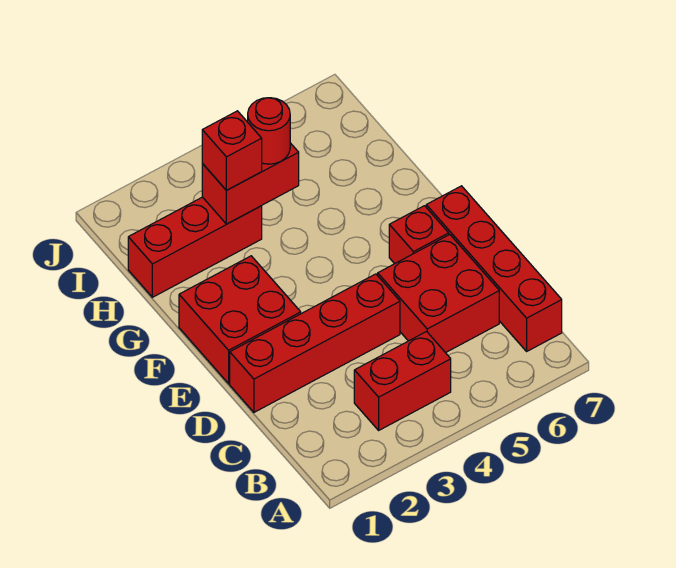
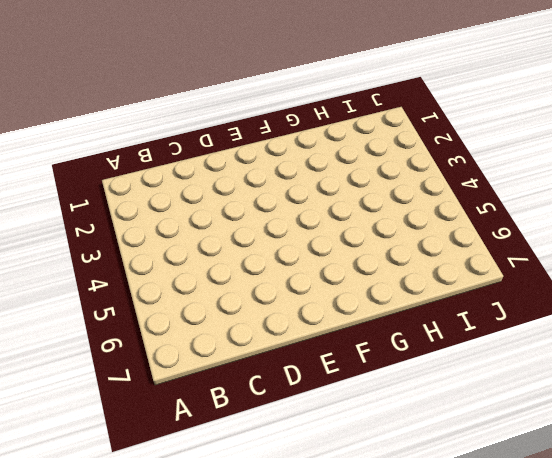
none -> red 1x2 brick [354,332,451,430]
none -> red 1x4 brick [426,186,562,351]

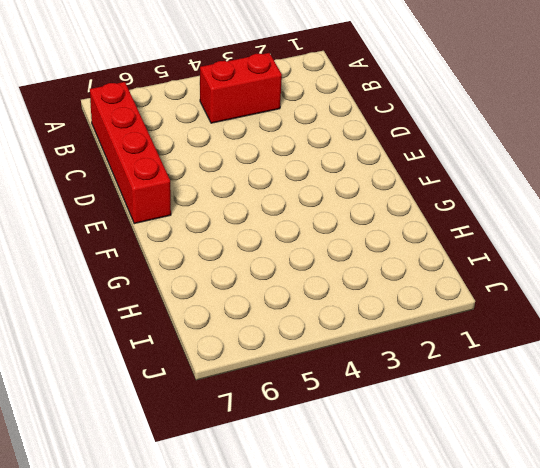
none -> red 2x2 brick [378,235,499,353]
none -> red 1x4 brick [230,274,400,412]

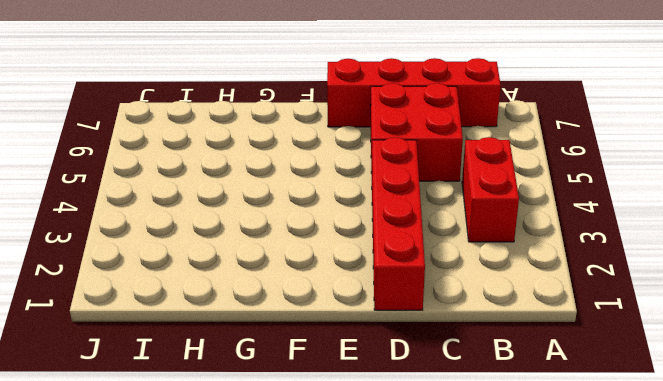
none -> red 2x2 brick [179,256,301,384]
none -> red 1x1 brick [389,206,449,264]

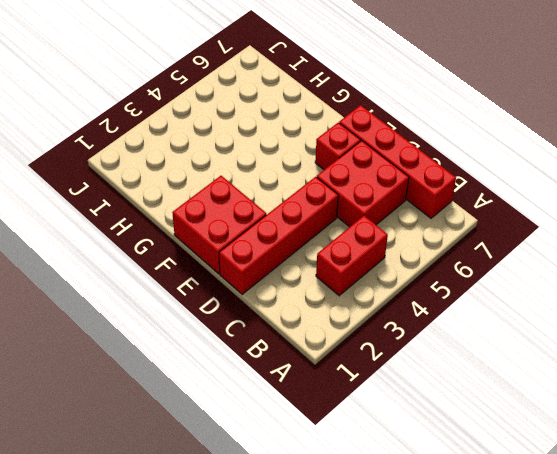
none -> red 1x3 brick [128,197,262,297]
none -> red 1x2 brick [202,143,299,224]

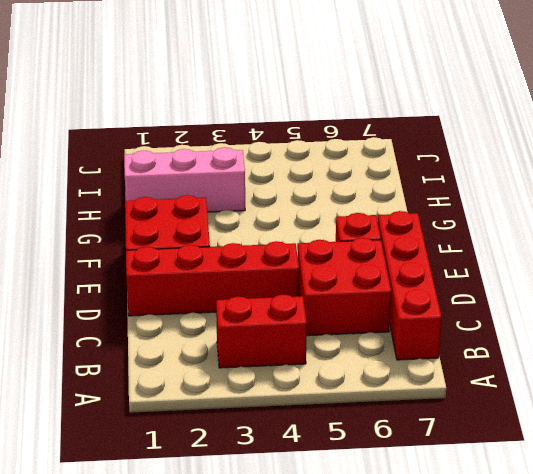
pink 1x3 brick [124,147,245,212] -> red 1x3 brick [128,197,262,297]
none -> red 1x2 brick [202,143,299,224]
none -> red 1x1 brick [202,111,262,190]

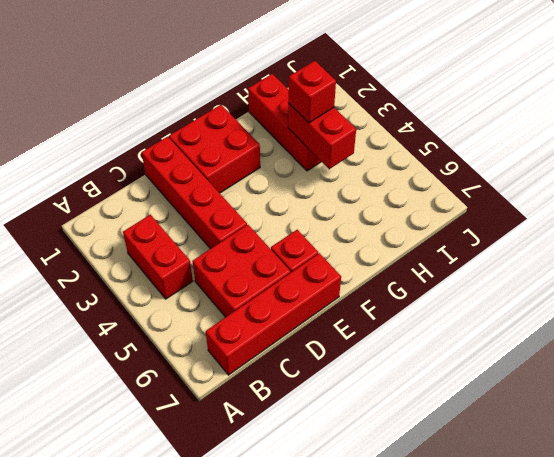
none -> red 1x1 round brick [248,98,290,164]

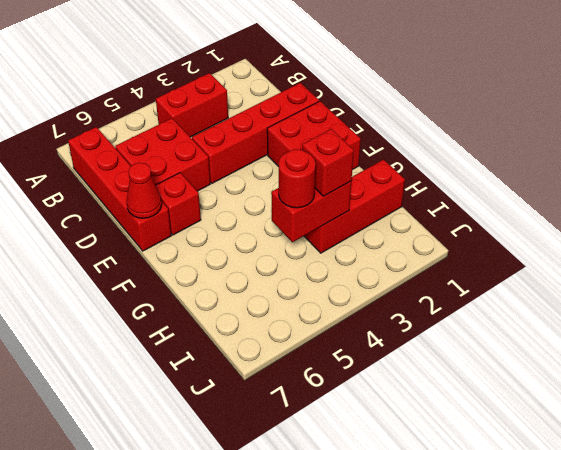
red 1x1 cone [127,163,162,218] -> none

